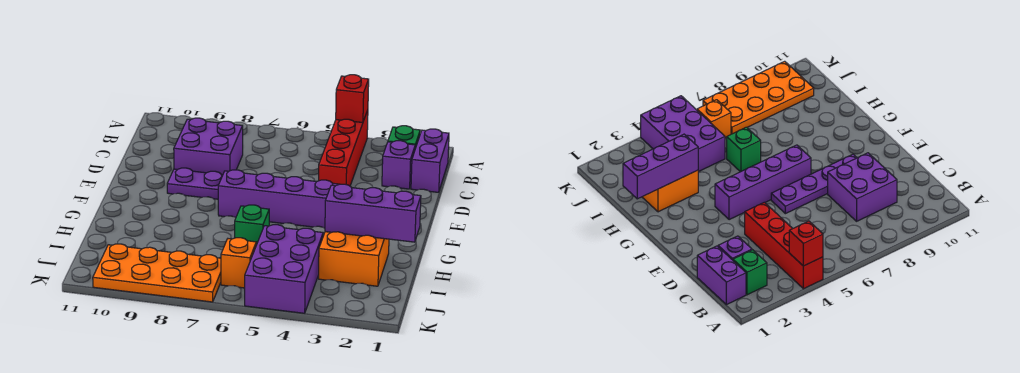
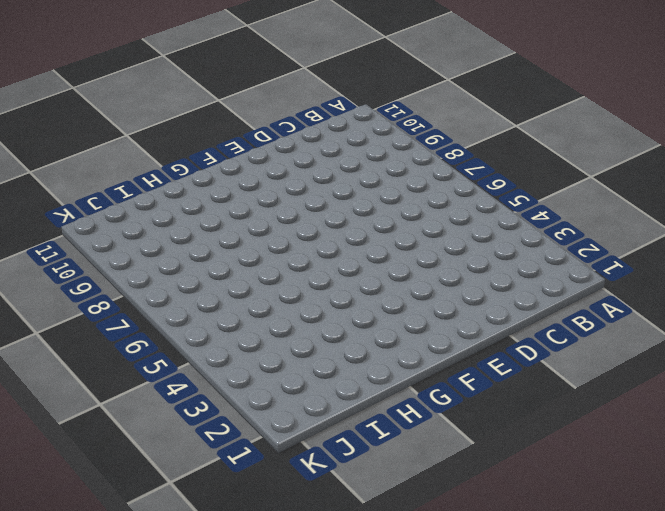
none -> red 1x4 brick [319,110,368,186]
none -> purple 1x2 brick [411,129,449,192]
none -> green 1x1 brick [388,126,420,148]

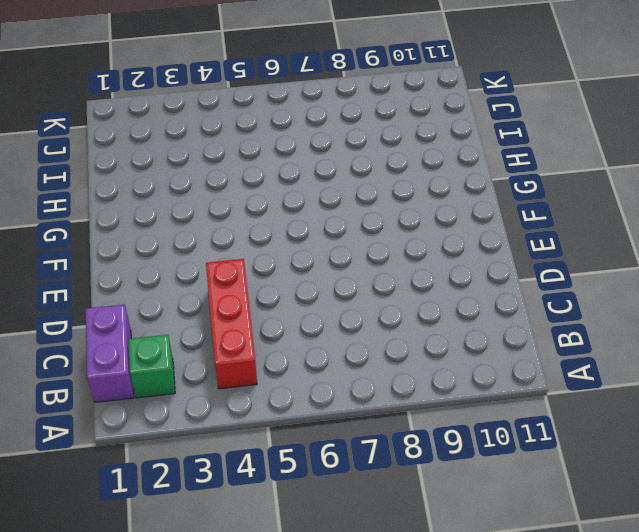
red 1x3 brick [206,259,257,389] -> red 1x4 brick [319,110,368,186]
none -> purple 1x1 brick [382,141,415,189]
none -> purple 2x2 brick [174,118,243,175]
none -> purple 1x4 plate [167,168,223,199]

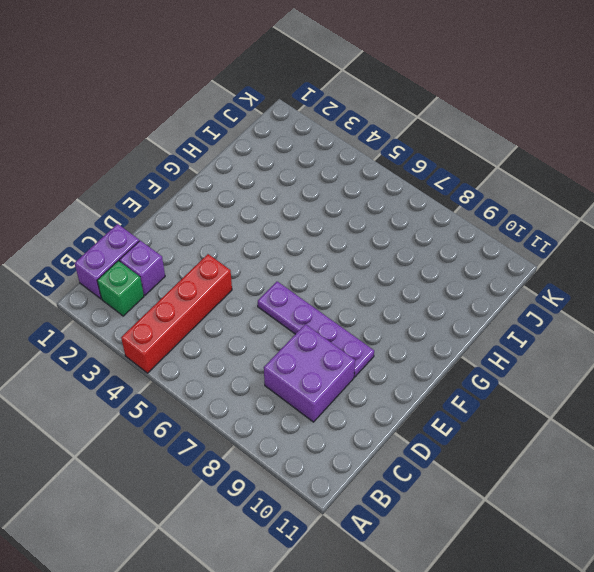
none -> purple 1x4 brick [218,170,339,228]
none -> orange 2x2 brick [319,232,389,286]
none -> green 1x1 brick [235,205,269,245]

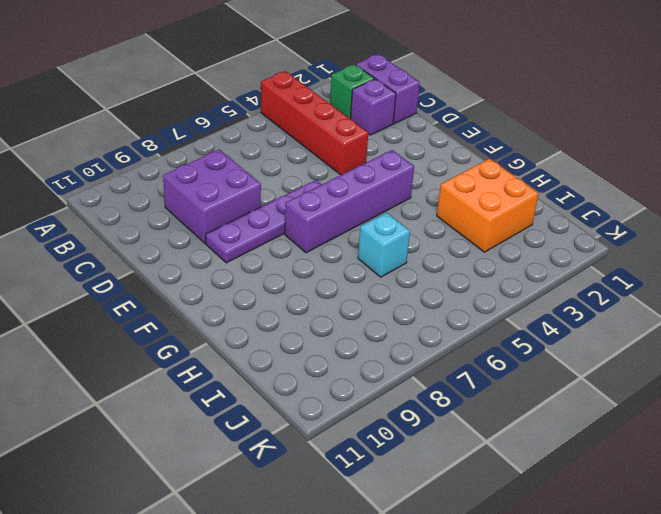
cyan 1x1 brick [358,213,410,277] -> green 1x1 brick [235,205,269,245]
none -> purple 2x3 brick [245,225,323,313]
none -> orange 1x1 brick [221,238,256,288]
none -> orange 2x4 plate [93,244,221,302]

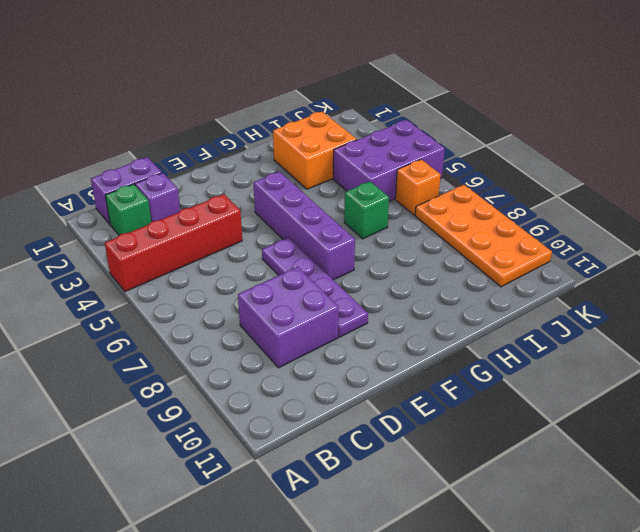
none -> red 1x1 brick [336,75,369,123]
none -> purple 1x3 brick [325,184,421,242]

